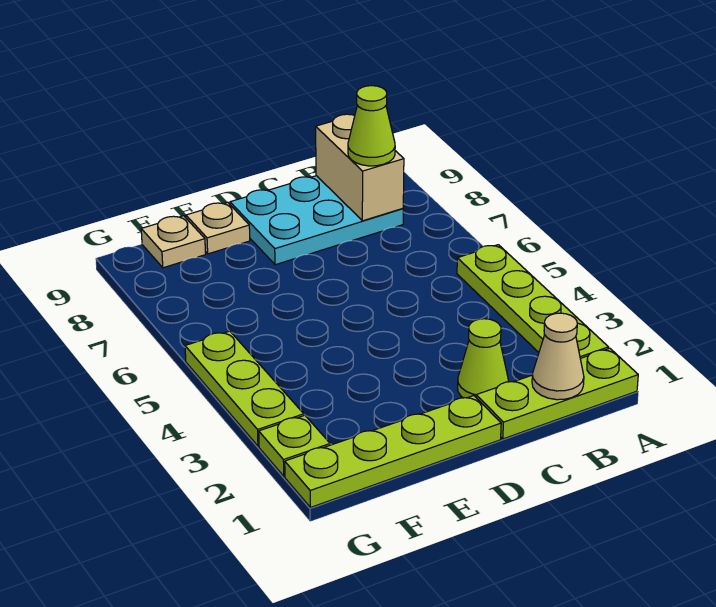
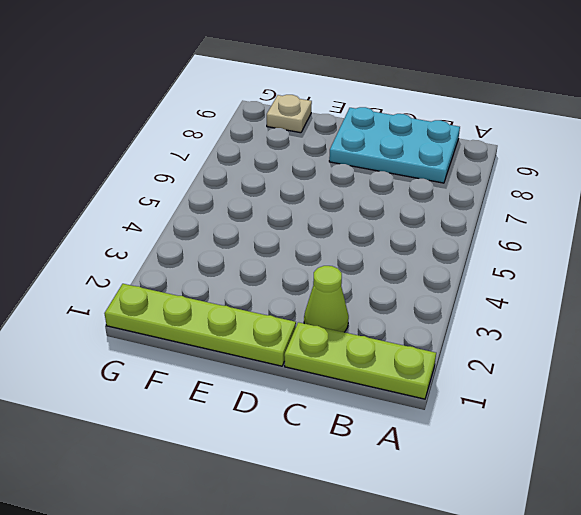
none -> lime 1x4 plate [457,245,608,358]
none -> tan 1x1 plate [186,202,250,254]
none -> lime 1x1 plate [259,415,330,476]

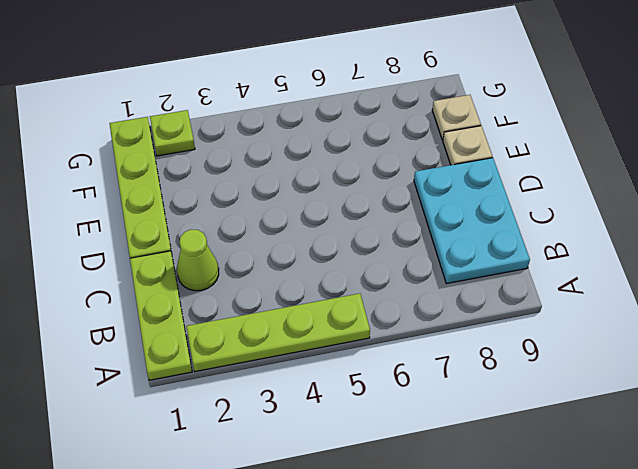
none -> lime 1x3 plate [185,331,304,446]
none -> tan 1x1 cone [532,313,584,400]
none -> tan 1x2 brick [316,114,404,221]

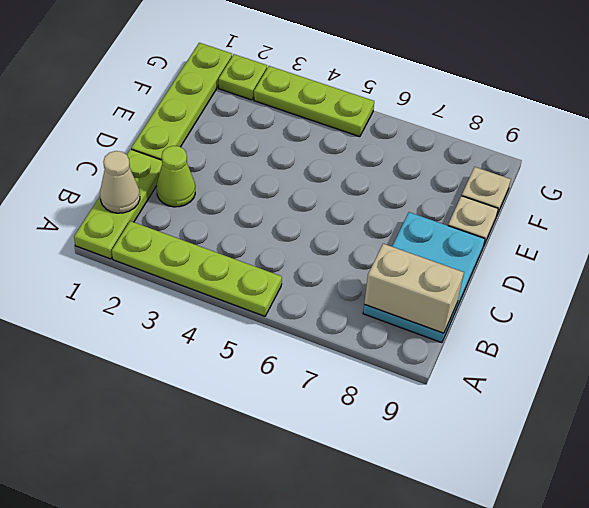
none -> lime 1x1 cone [348,86,395,166]

